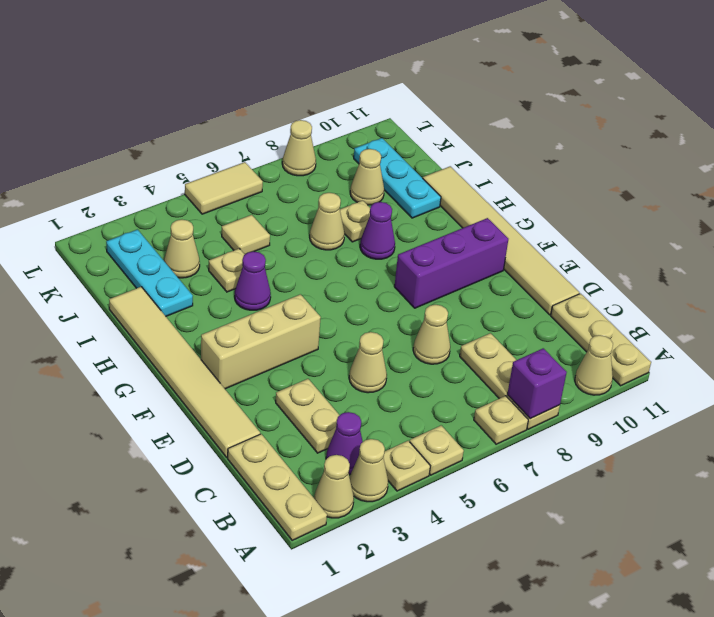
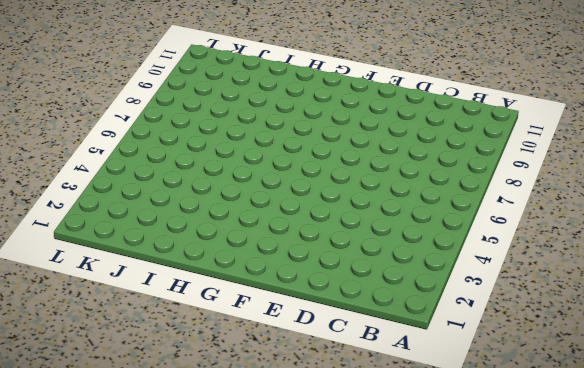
none -> tan 1x3 plate [228,434,327,540]
none -> tan 1x1 cone [314,455,354,518]
none -> tan 1x1 cone [350,439,388,502]
none -> tan 1x1 plate [383,441,430,491]

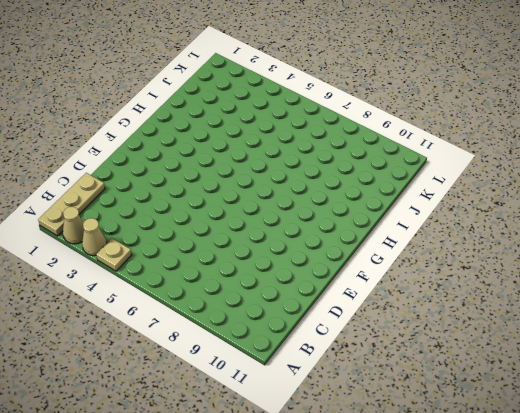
none -> tan 1x1 plate [410,425,464,475]
none -> tan 1x1 plate [474,396,528,444]
none -> tan 1x3 plate [460,333,560,429]
none -> tan 1x1 cone [575,335,613,395]

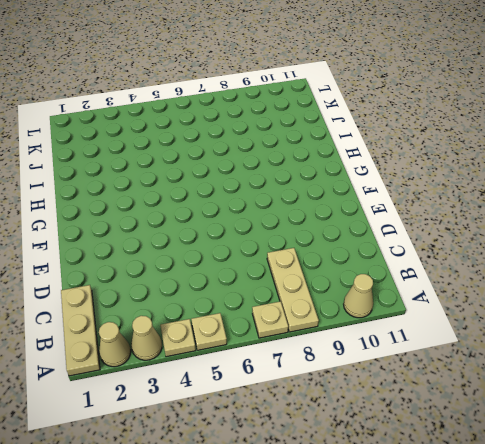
none -> tan 1x3 plate [551,294,651,386]
none -> purple 1x1 cone [326,412,363,474]
none -> tan 1x2 plate [276,379,339,453]
none -> tan 1x6 tile [109,287,260,457]

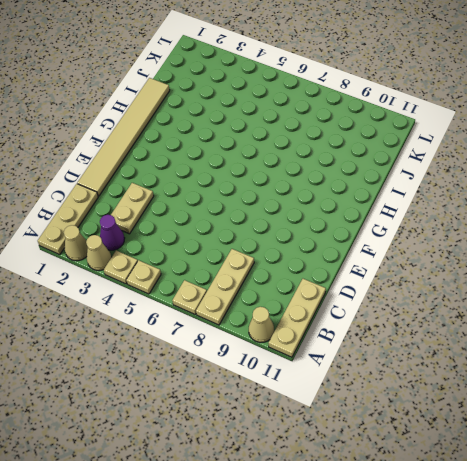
none -> tan 1x1 cone [349,332,387,393]
none -> tan 1x1 cone [413,305,450,364]
none -> tan 1x6 tile [423,166,579,315]
none -> tan 1x3 brick [201,294,321,389]

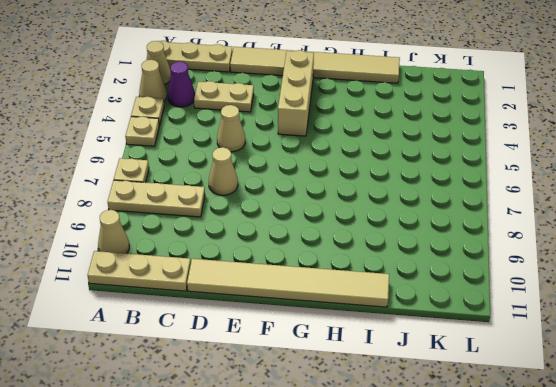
none -> purple 1x3 brick [394,218,508,308]
none -> purple 1x1 cone [235,251,271,310]
none -> purple 1x1 cone [360,202,395,259]
none -> cyan 1x3 plate [106,230,193,316]

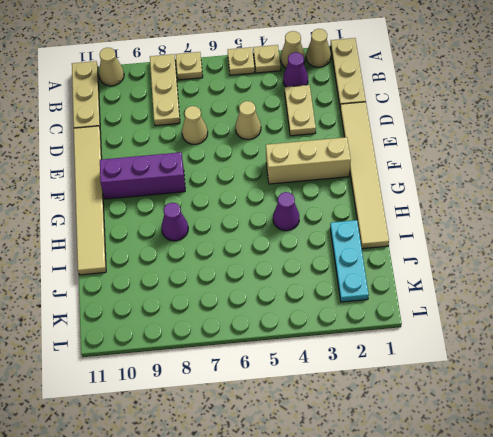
none -> tan 1x1 plate [209,249,245,292]
none -> tan 1x1 cone [310,193,345,250]
none -> tan 1x1 plate [340,200,370,242]
none -> cyan 1x3 plate [354,138,441,218]

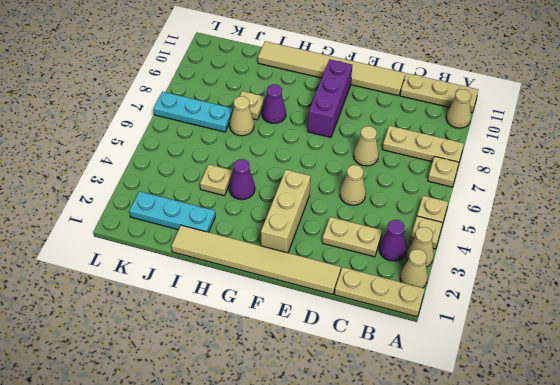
cyan 1x3 plate [154,92,233,132] -> cyan 1x3 plate moved to [354,138,441,218]
none -> tan 1x1 cone [164,220,200,278]
none -> tan 1x1 tile [222,215,270,254]
none -> tan 1x1 cone [350,149,384,205]
none -> tan 1x2 tile [185,162,263,214]

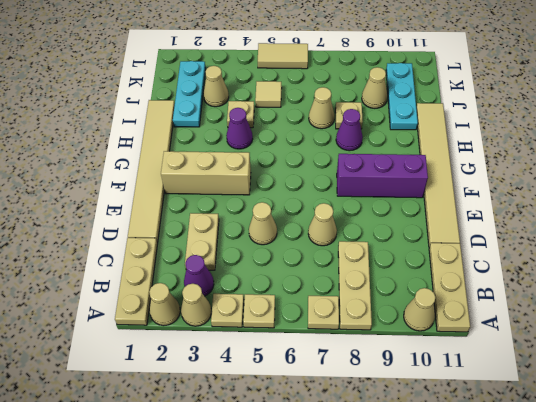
none -> tan 1x1 cone [282,120,316,176]
none -> purple 1x1 brick [507,348,567,419]

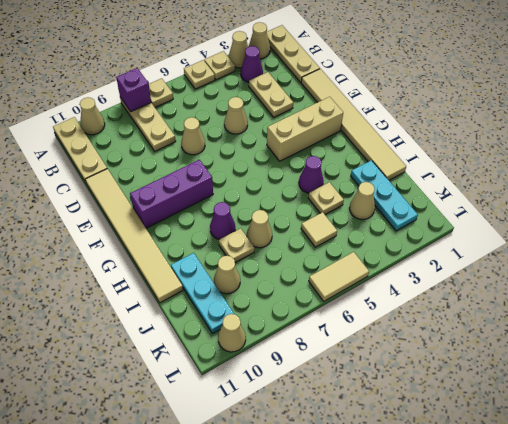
tan 1x1 cone [218,314,246,352] -> tan 1x1 cone moved to [282,120,316,176]

